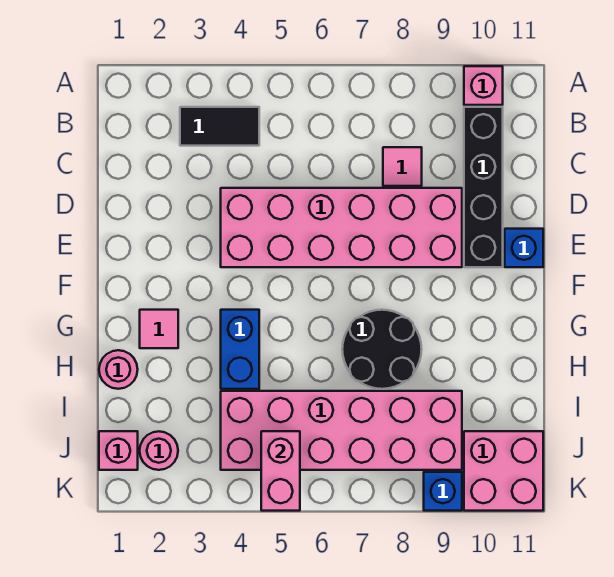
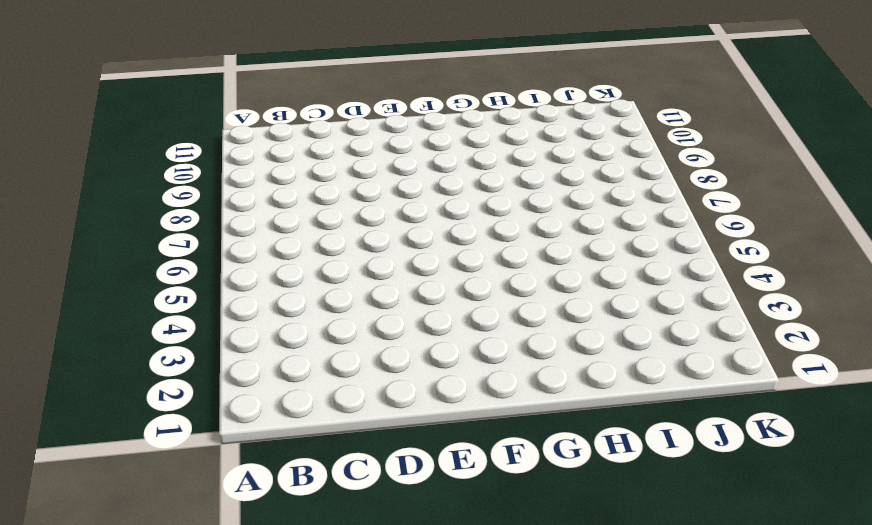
none -> pink 1x1 brick [464,66,503,105]
none -> black 1x2 tile [180,107,259,146]
none -> black 1x4 brick [464,107,503,267]

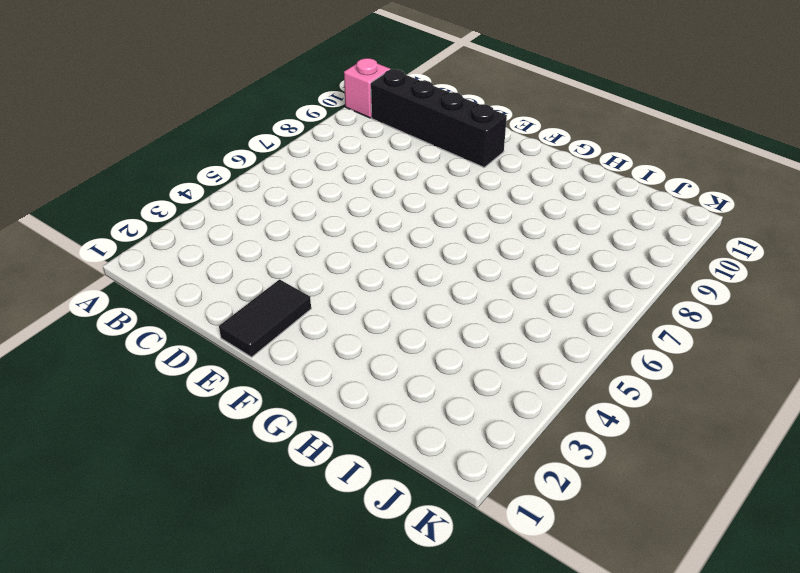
black 1x2 tile [219,279,311,357] -> black 1x2 tile moved to [180,107,259,146]
none -> pink 1x1 tile [383,147,422,186]
none -> pink 2x6 brick [221,188,462,267]
none -> blue 1x1 brick [505,229,543,267]

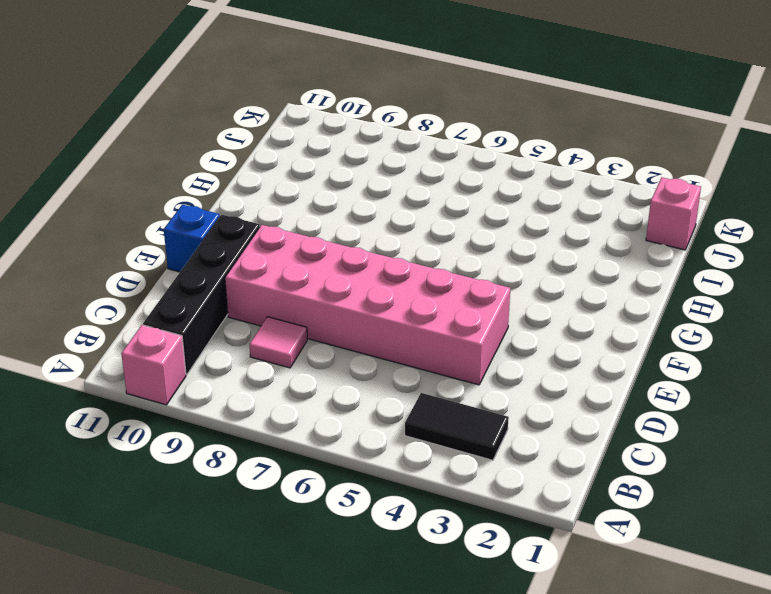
none -> pink 1x1 tile [140,310,178,348]
none -> blue 1x2 brick [221,310,259,389]
none -> black 2x2 round brick [342,310,422,389]

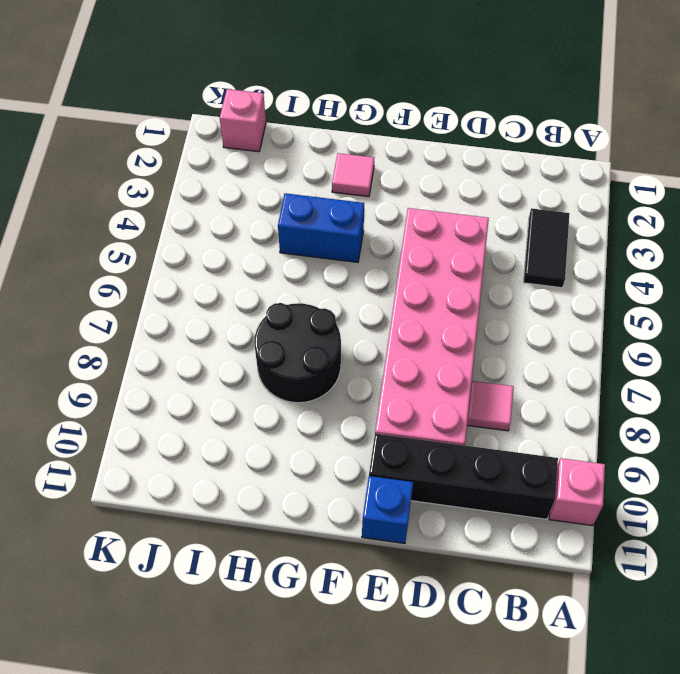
none -> pink 1x1 round brick [99,350,138,389]
none -> pink 2x6 brick [221,391,462,470]
none -> pink 1x1 round brick [140,431,178,470]

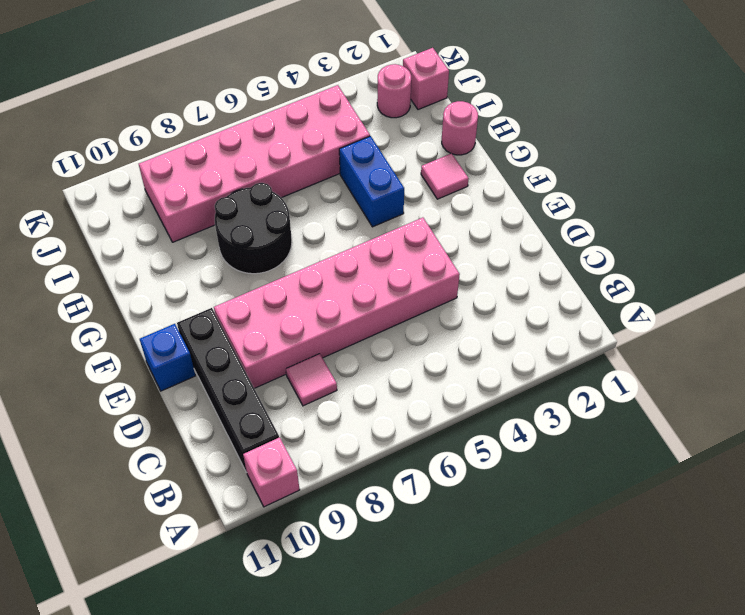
none -> black 1x2 tile [180,107,259,146]
none -> pink 2x2 brick [464,431,543,511]
none -> blue 1x1 brick [424,472,462,511]

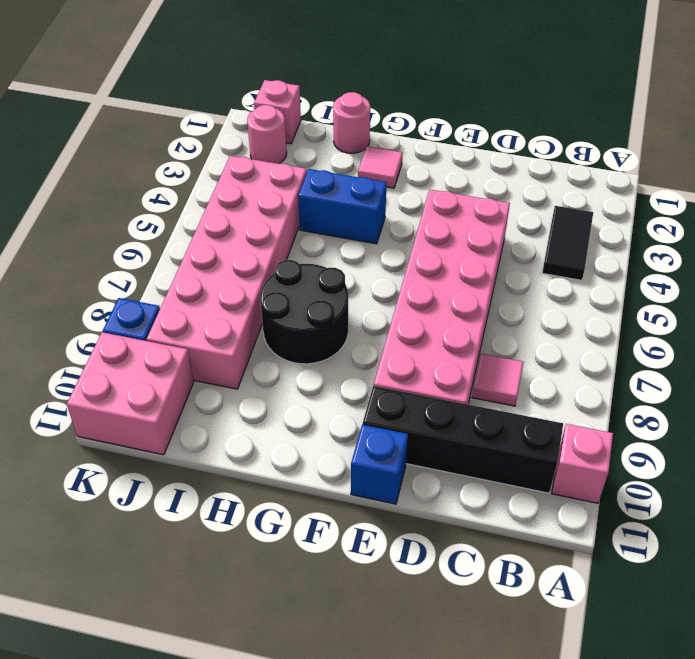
none -> pink 1x2 brick [261,431,300,511]

